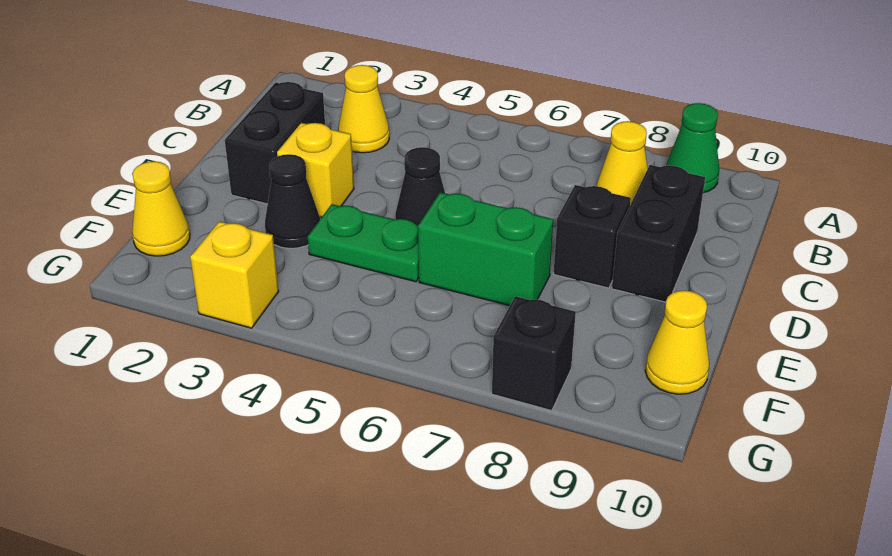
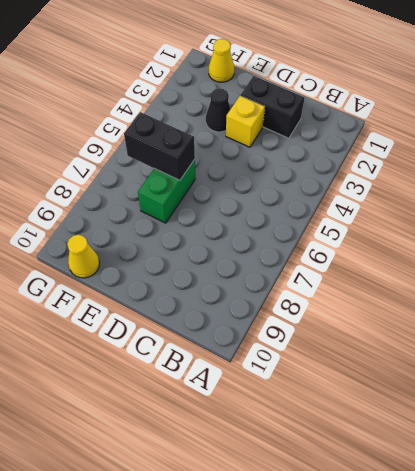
black 1x2 brick [124,112,195,180] -> black 1x2 brick moved to [612,165,705,302]
none -> green 1x1 cone [666,103,719,193]
none -> yellow 1x1 cone [338,65,389,153]
none -> yellow 1x1 cone [597,121,648,205]

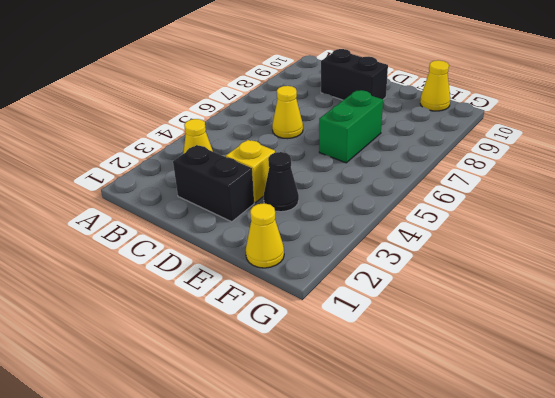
yellow 1x1 cone [272,86,303,139] -> yellow 1x1 cone moved to [597,121,648,205]
none -> green 1x1 cone [666,103,719,193]
none -> black 1x1 cone [395,147,445,225]
none -> black 1x1 brick [554,185,631,288]

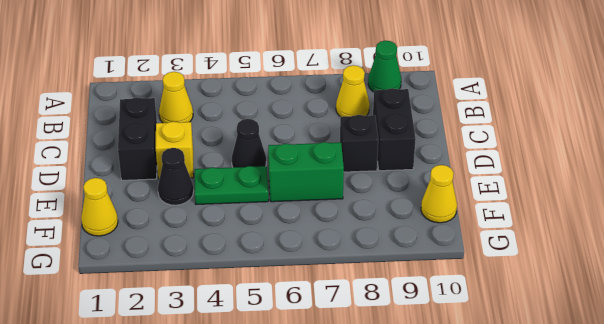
none -> yellow 1x1 brick [190,221,279,328]
none -> black 1x1 brick [492,296,576,411]

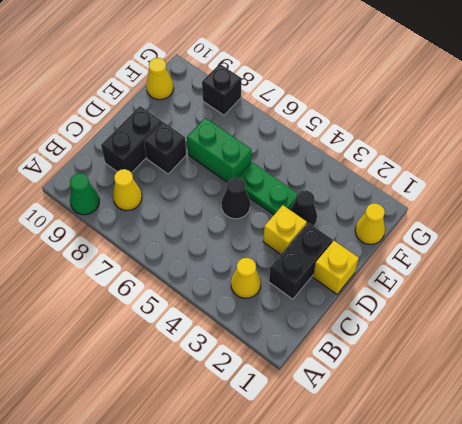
yellow 1x1 brick [313,241,359,294] -> yellow 1x1 brick moved to [190,221,279,328]

